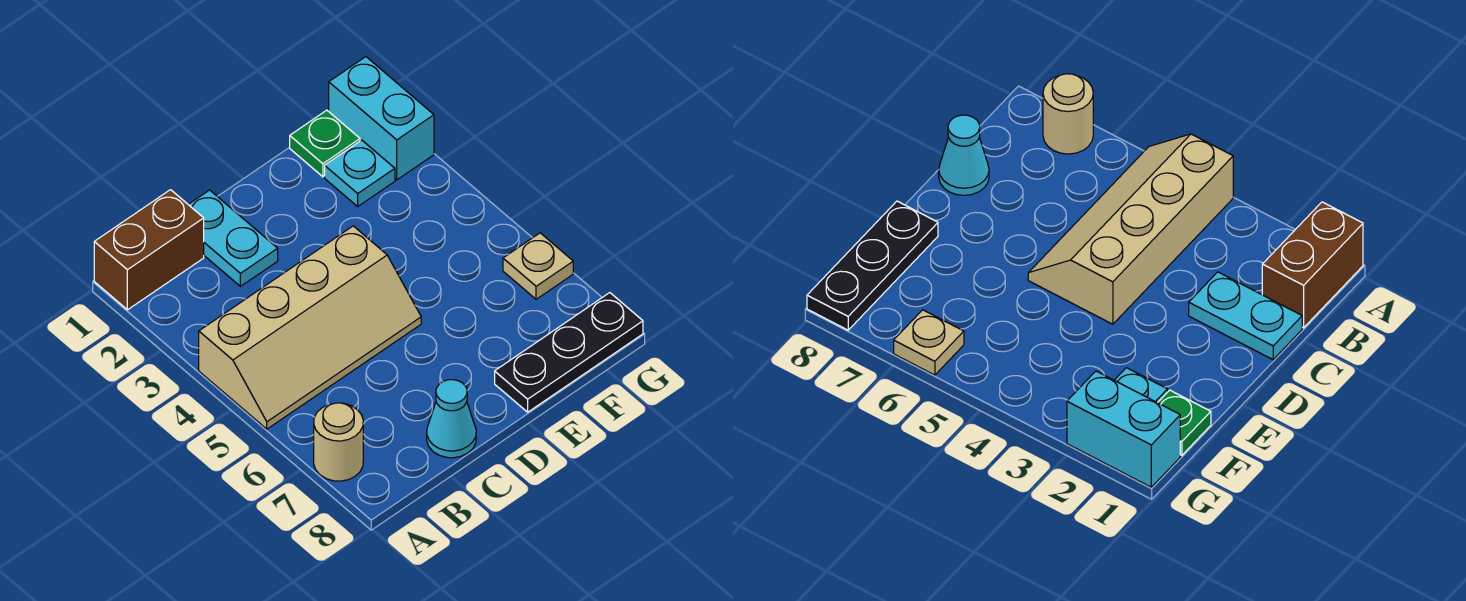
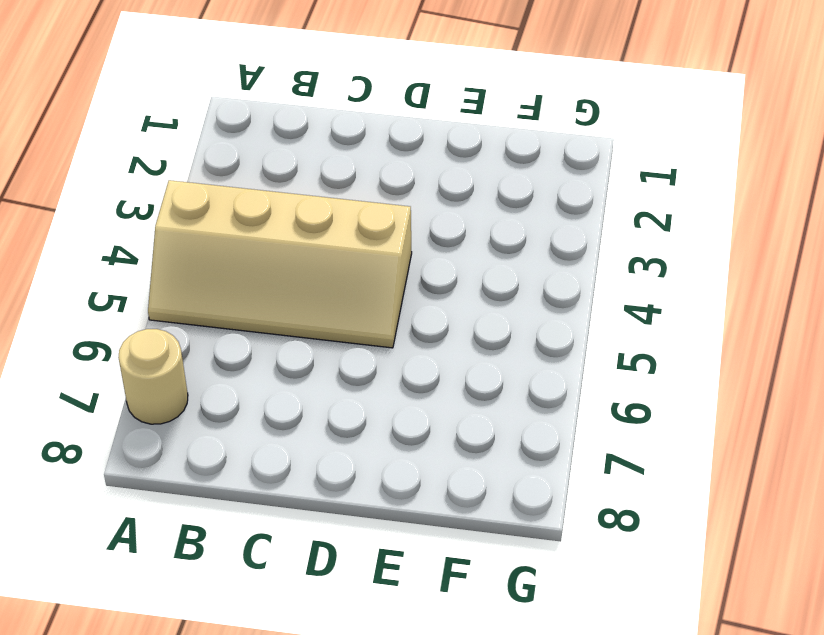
none -> brown 1x2 brick [94,190,204,310]
none -> cyan 1x2 plate [188,190,278,286]

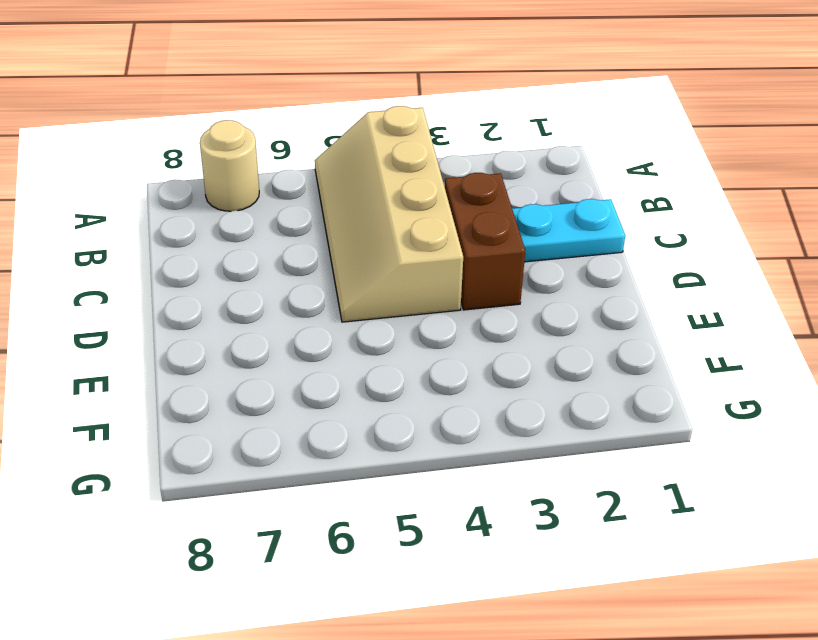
brown 1x2 brick [445,173,525,310] -> brown 1x2 brick moved to [94,190,204,310]
none -> cyan 1x1 cone [427,380,476,458]
none -> black 1x3 plate [495,293,643,412]

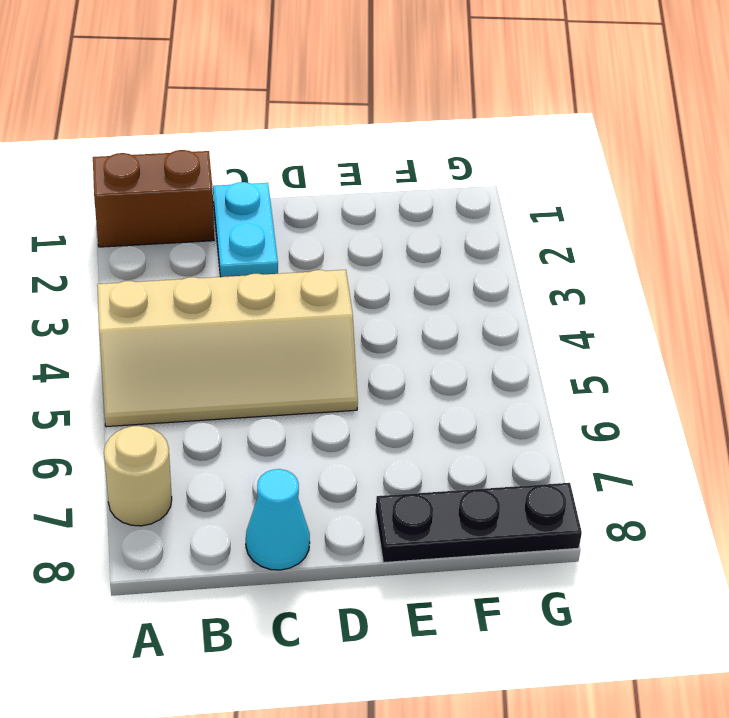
none -> green 1x1 plate [290,110,360,177]
none -> cyan 1x1 plate [325,140,395,206]

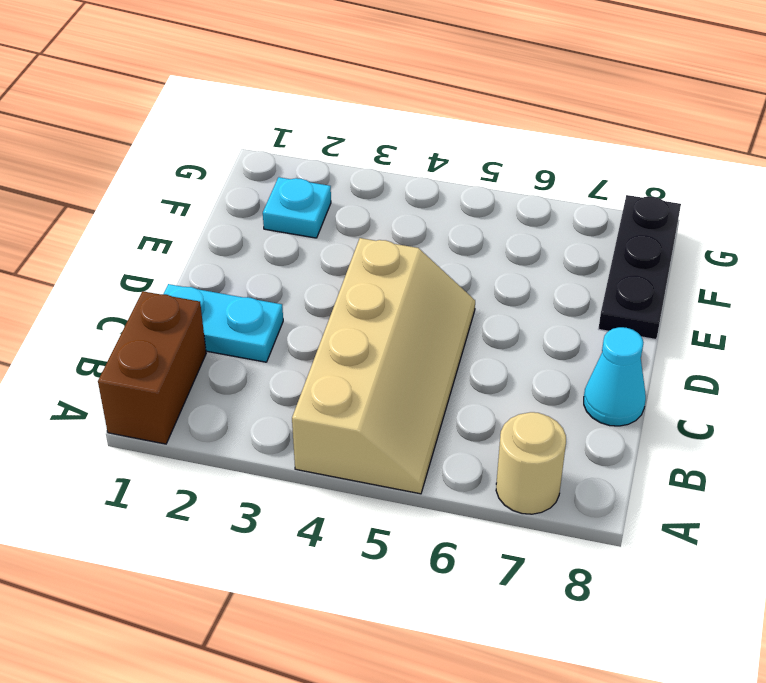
none -> green 1x1 plate [290,110,360,177]
none -> cyan 1x2 brick [329,57,434,180]

